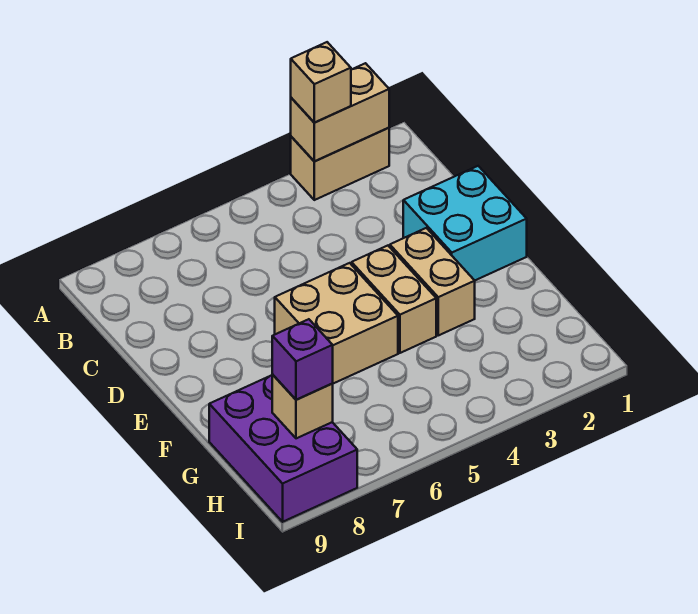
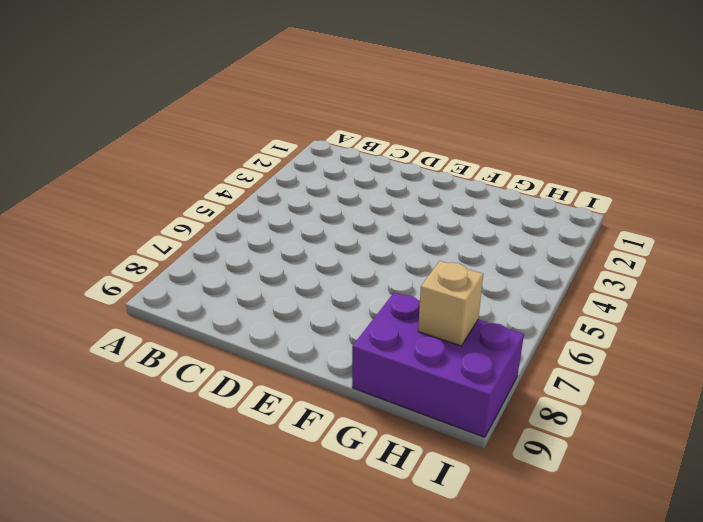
none -> tan 1x2 brick [291,128,389,200]
none -> cyan 2x2 brick [403,166,527,280]

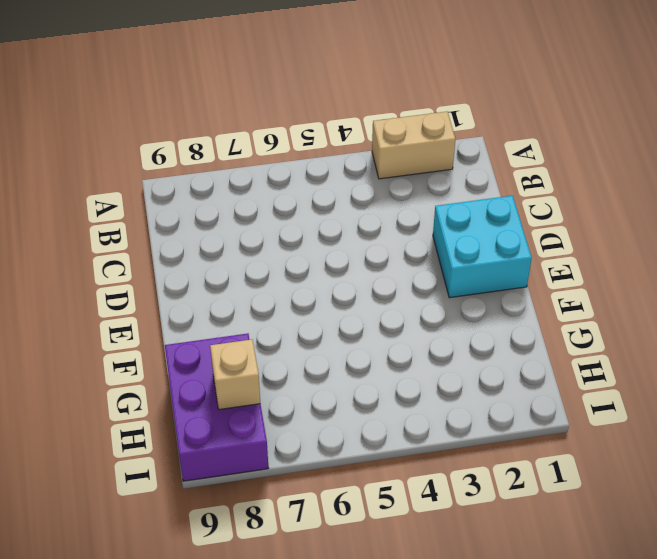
none -> tan 1x2 brick [390,228,475,335]
none -> tan 1x2 brick [352,246,436,353]

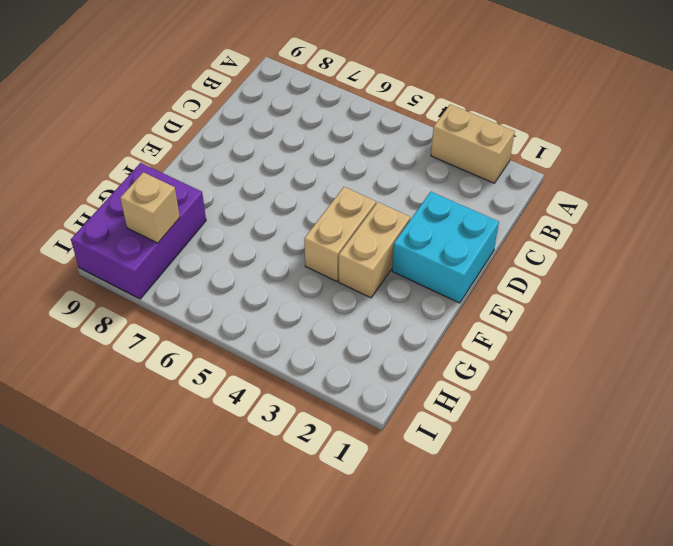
none -> tan 2x2 brick [275,263,398,384]
none -> tan 1x2 brick [291,63,389,161]

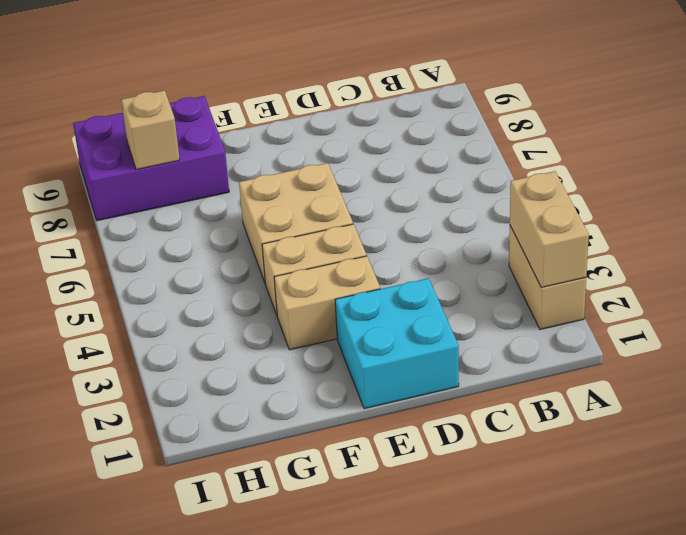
none -> tan 1x1 brick [291,42,351,123]
none -> purple 1x1 brick [272,319,333,400]

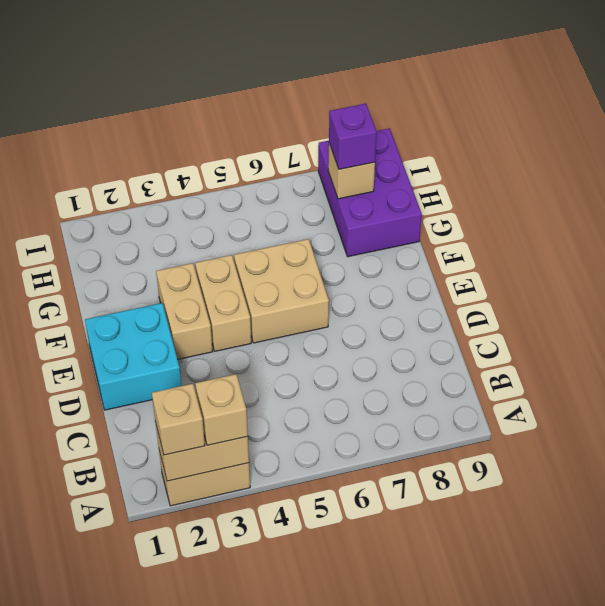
tan 1x1 brick [152,384,205,455] -> none

